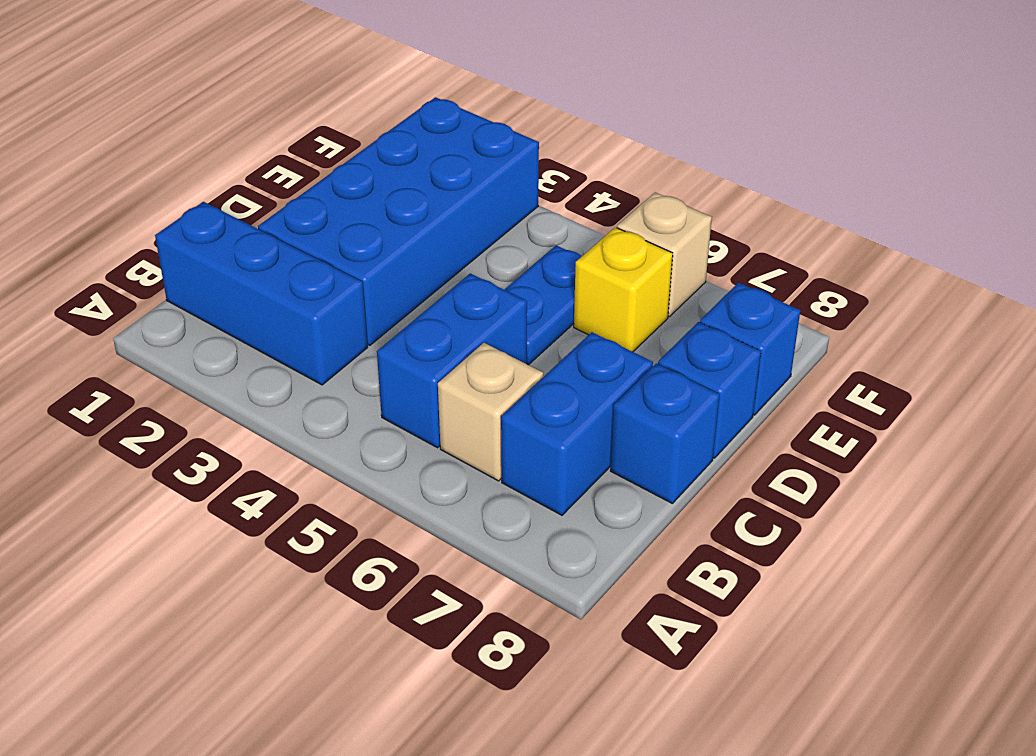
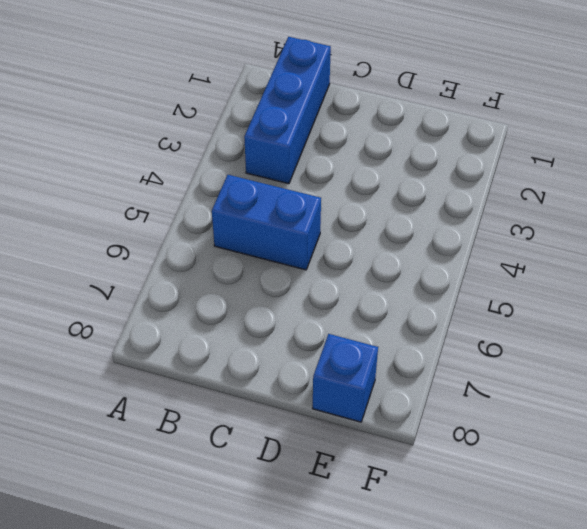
none -> tan 1x1 brick [438,343,543,481]
none -> blue 1x2 brick [501,332,653,515]

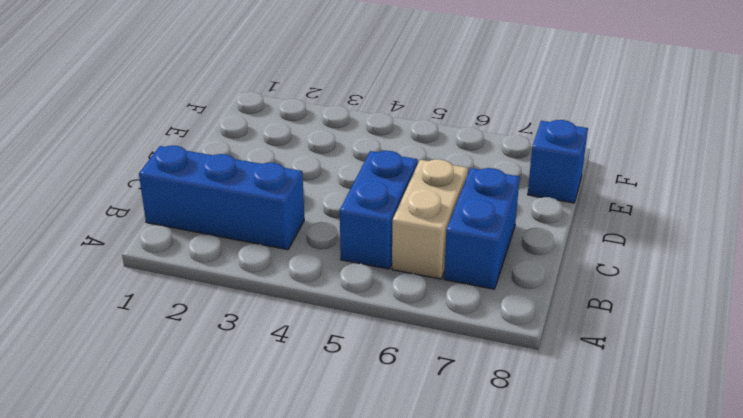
tan 1x2 brick [392,159,468,279] -> tan 1x1 brick [438,343,543,481]
none -> blue 2x4 brick [258,97,539,345]
none -> blue 1x1 brick [610,363,720,504]

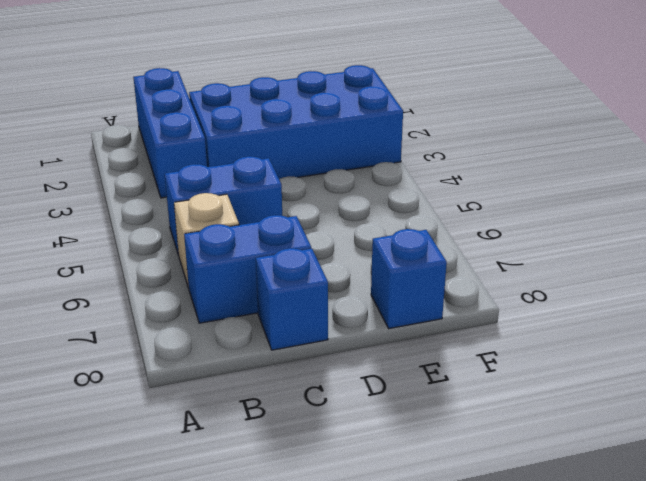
none -> blue 1x2 plate [505,245,582,365]
none -> blue 1x1 brick [658,322,761,458]

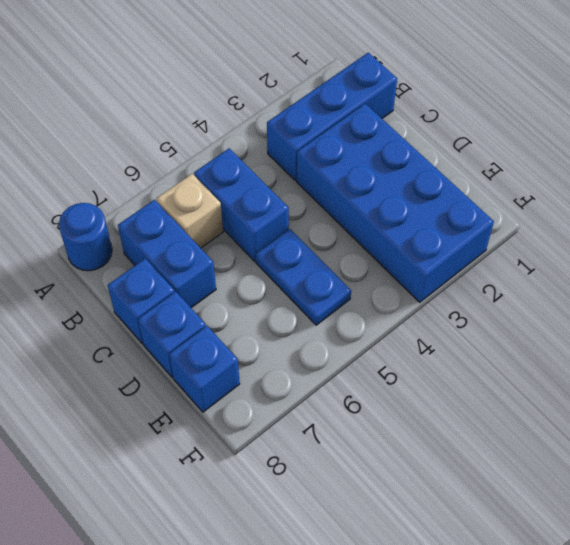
blue 1x1 round brick [59,203,112,271] -> none
none -> yellow 1x1 brick [574,227,673,352]
none -> tan 1x1 brick [617,192,712,317]

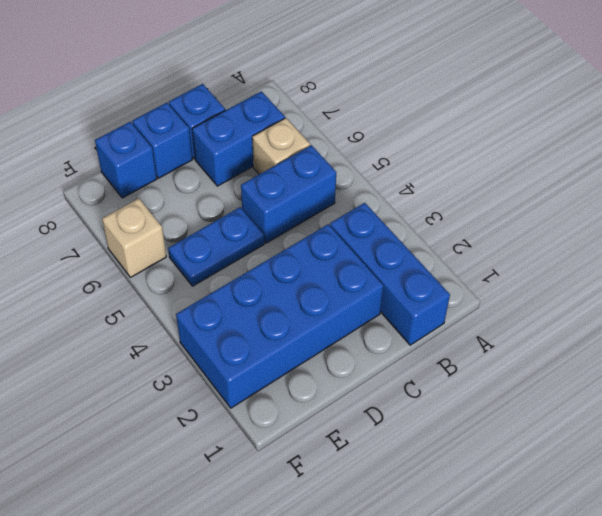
none -> yellow 1x1 brick [574,227,673,352]

